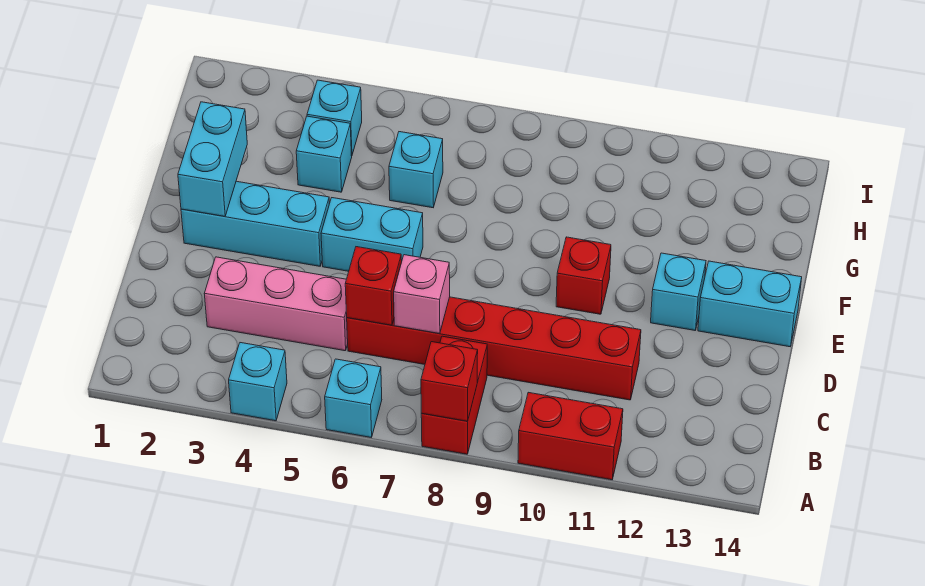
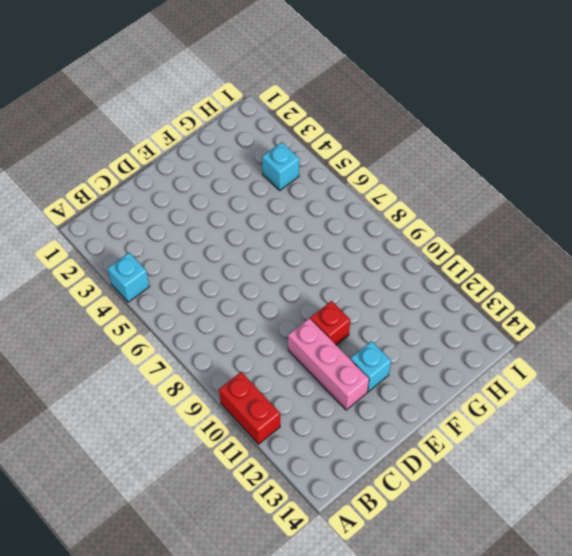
pink 1x3 brick [288,318,369,410] -> pink 1x3 brick moved to [204,257,348,351]
none -> cyan 1x1 brick [325,359,382,437]
none -> red 1x2 brick [421,336,487,454]
none -> red 1x6 brick [347,297,641,400]

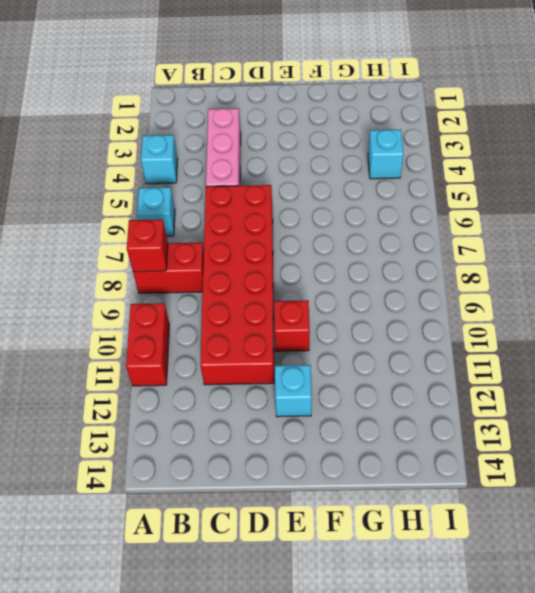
red 2x6 brick [200,185,274,385] -> red 1x6 brick [347,297,641,400]
none -> cyan 1x3 brick [181,181,329,266]
none -> cyan 1x2 brick [321,198,423,271]
none -> cyan 1x2 brick [698,261,802,347]

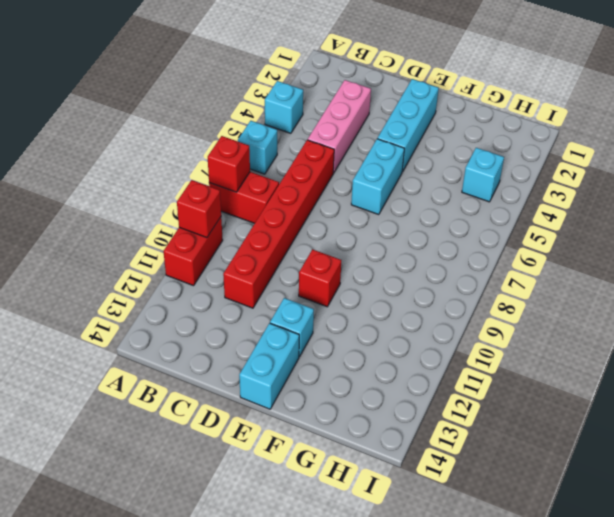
red 1x1 brick [177,180,221,238] -> red 1x1 brick moved to [345,247,402,325]
none -> cyan 1x1 brick [296,116,352,192]
none -> cyan 1x1 brick [389,132,443,208]
none -> pink 1x1 brick [394,255,450,334]

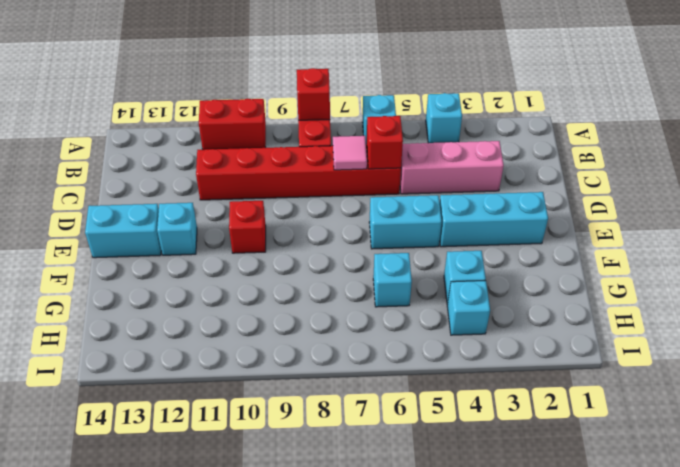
pink 1x1 tile [333,136,367,170] -> pink 1x1 brick [394,255,450,334]
none -> cyan 1x2 brick [178,102,247,216]

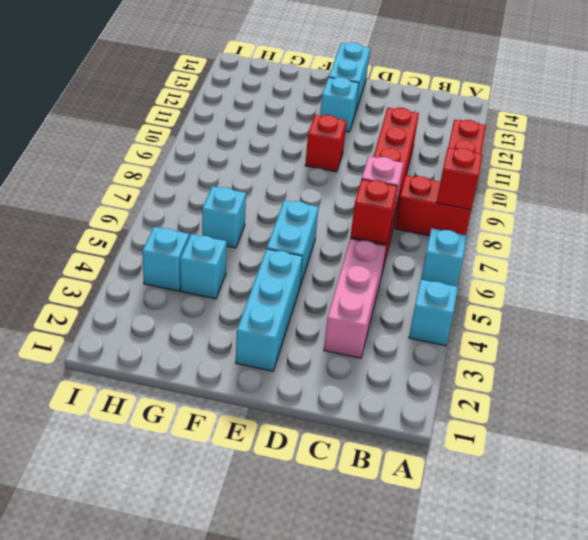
none -> cyan 1x2 brick [178,102,247,216]

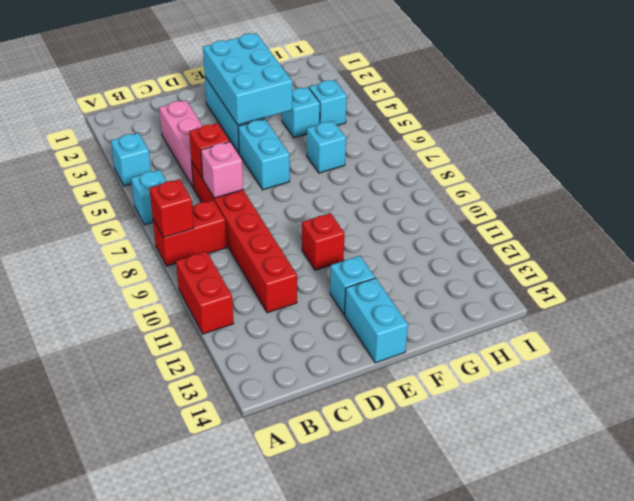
cyan 2x3 brick [203,33,292,125] -> cyan 1x2 brick [178,102,247,216]

